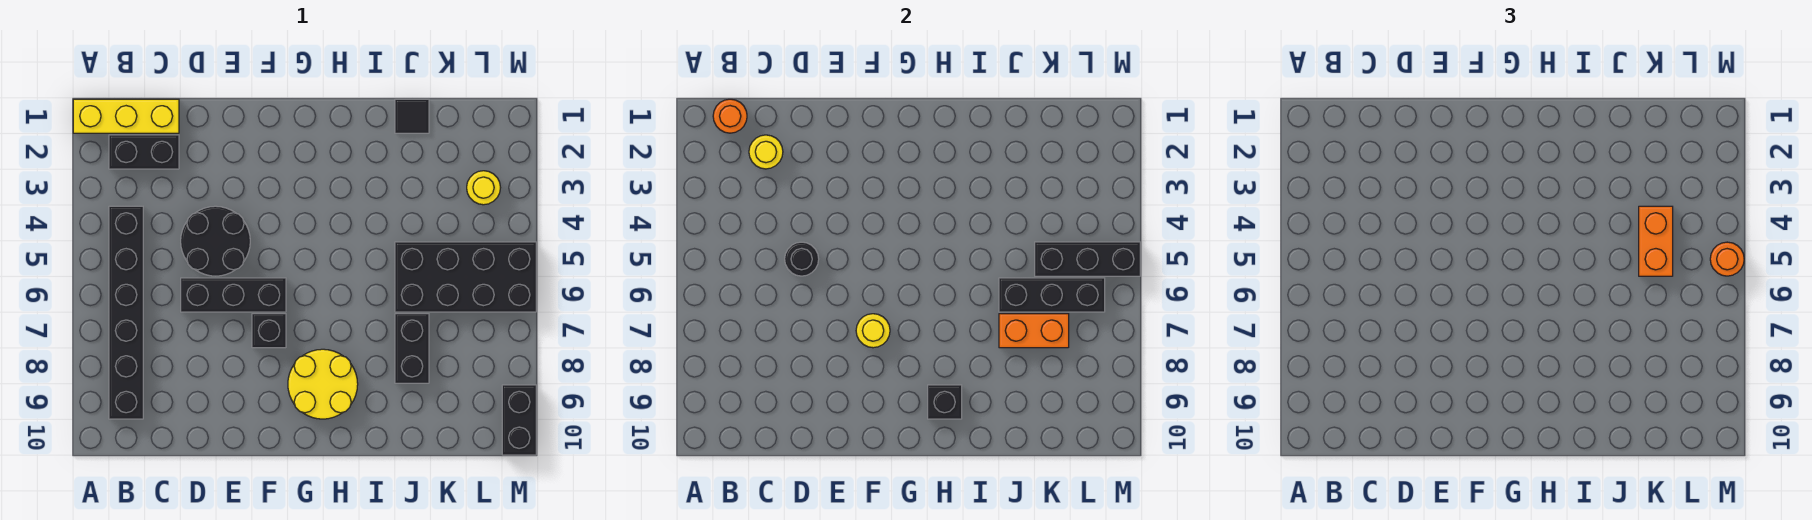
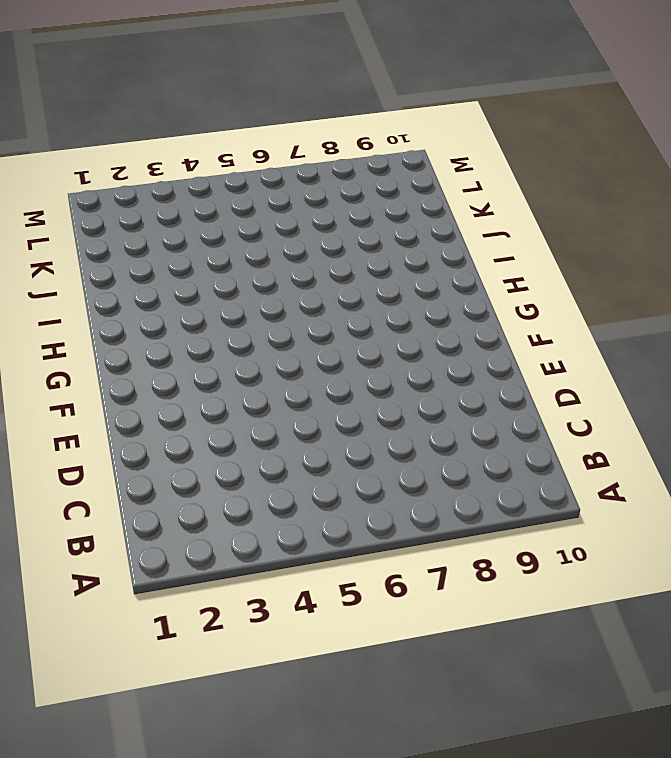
none -> yellow 1x3 brick [73,99,179,133]
none -> black 1x2 brick [109,135,179,169]
none -> black 1x6 brick [109,206,143,419]

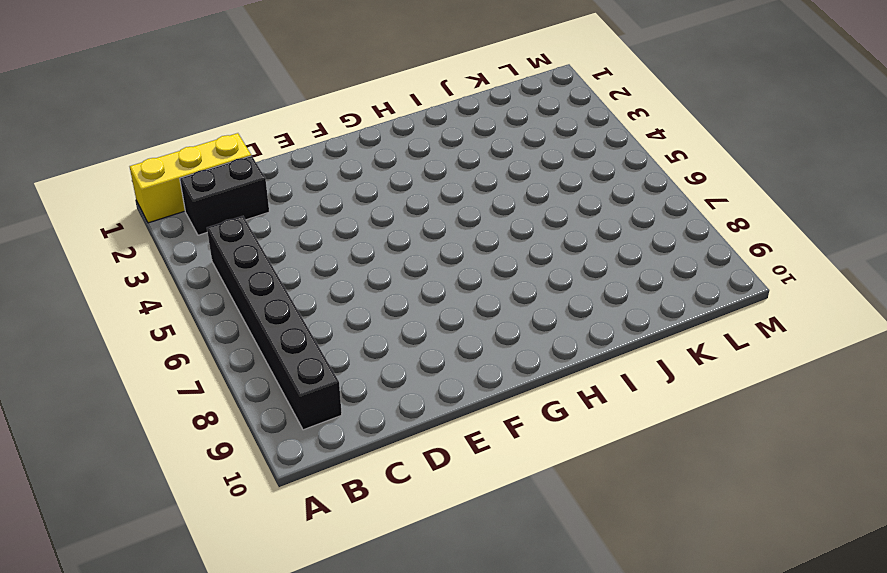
none -> black 2x2 round brick [181,206,250,276]
none -> black 1x3 brick [181,278,286,312]
none -> black 1x1 brick [252,314,286,348]

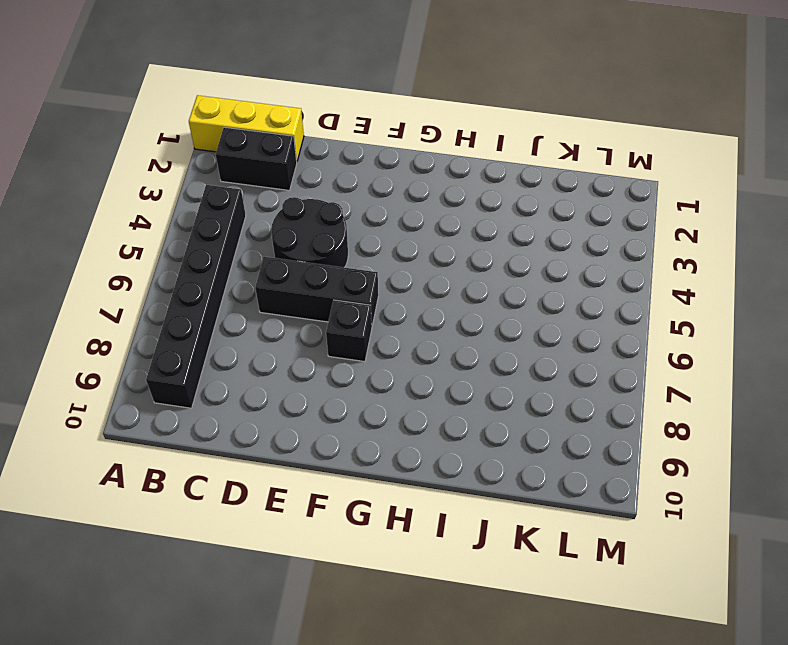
none -> yellow 2x2 round brick [288,349,358,419]
none -> black 1x1 tile [395,99,429,133]
none -> black 2x4 brick [395,242,536,312]

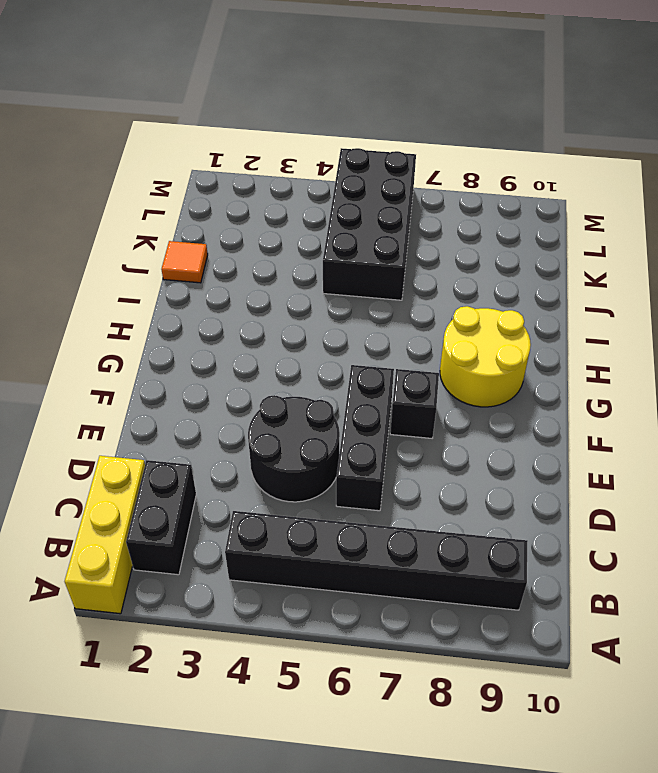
orange 1x1 tile [161,241,208,283] -> black 1x1 tile [395,99,429,133]
none -> black 1x2 brick [395,314,429,383]
none -> yellow 1x1 round brick [467,171,501,205]
none -> black 1x2 brick [502,385,536,455]

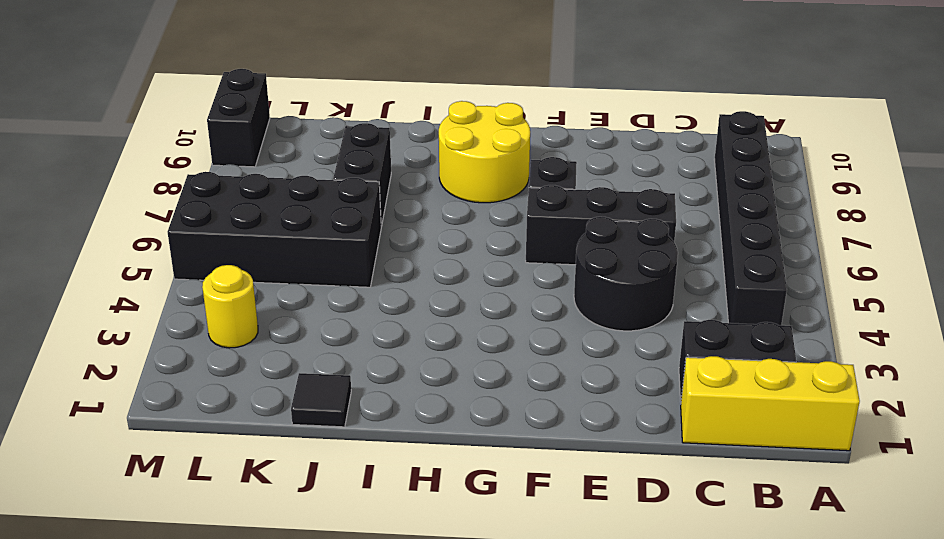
none -> orange 1x1 round brick [713,99,747,133]
none -> yellow 1x1 round brick [749,135,783,169]
none -> black 1x1 round brick [785,242,819,276]

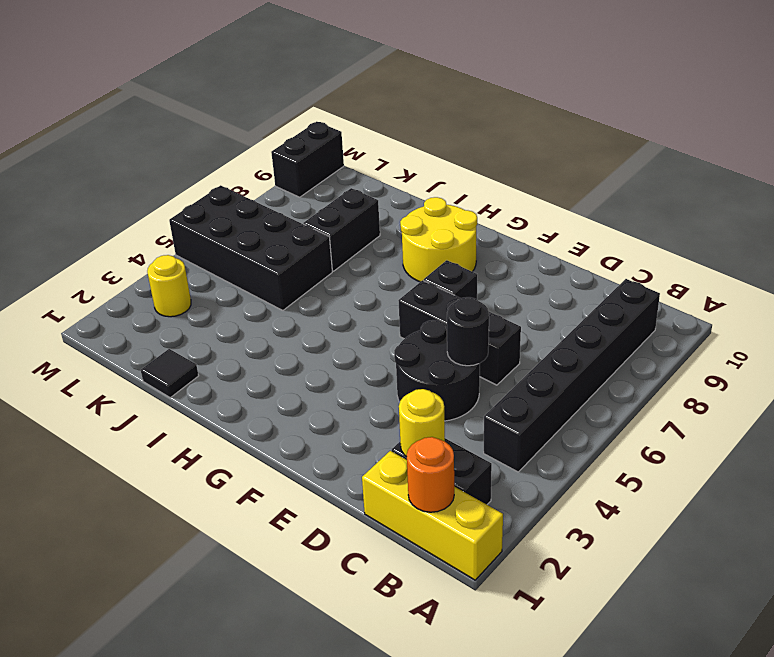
none -> yellow 1x1 round brick [856,314,890,348]
none -> black 1x1 brick [928,385,962,419]
none -> black 1x3 brick [999,278,1105,312]

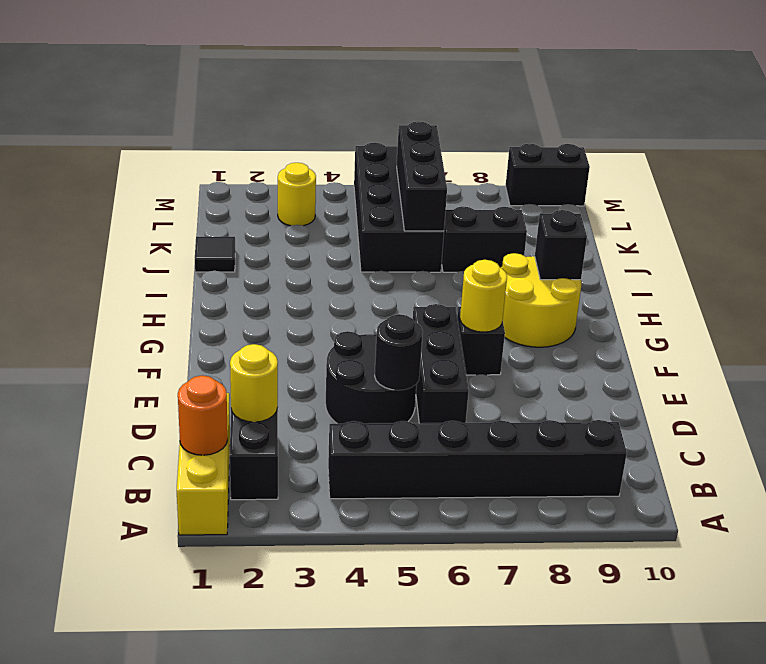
none -> orange 1x2 brick [999,314,1069,348]
none -> black 1x3 brick [1035,242,1140,276]
none -> orange 1x2 brick [1639,206,1673,276]

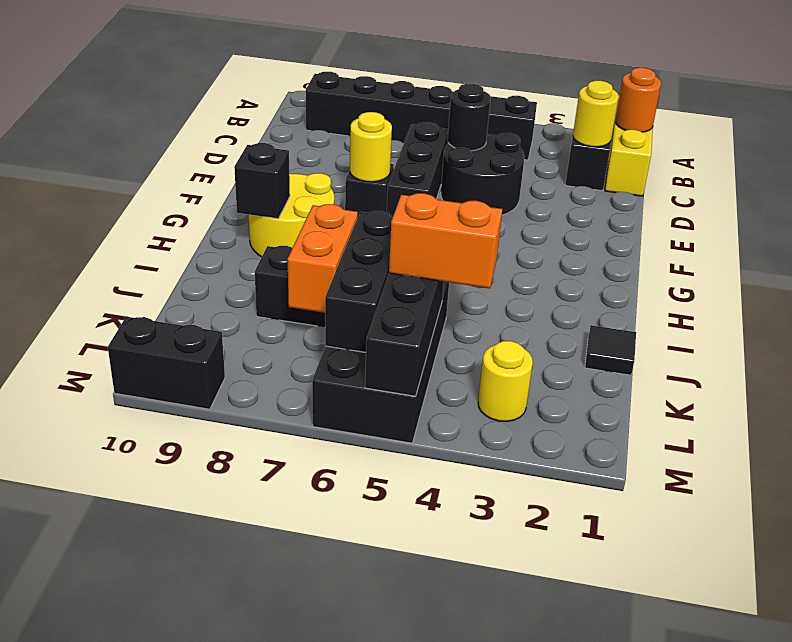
none -> orange 1x1 round brick [1710,242,1744,276]

